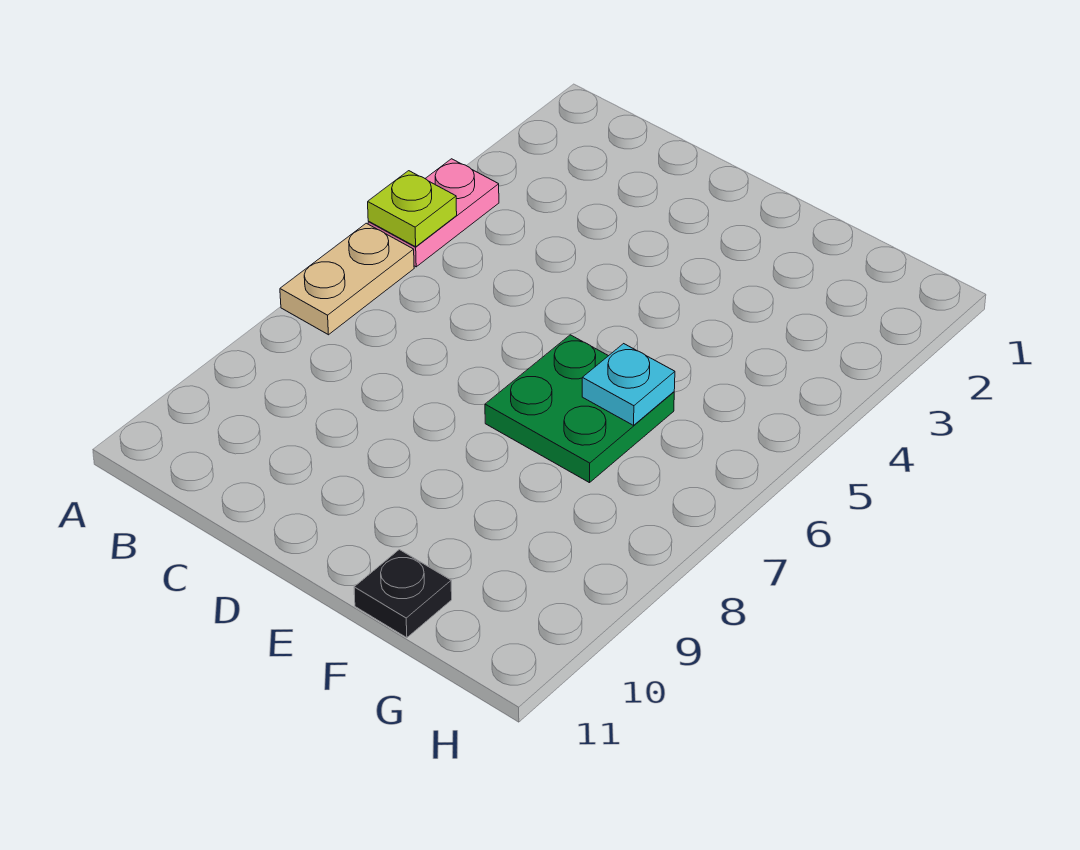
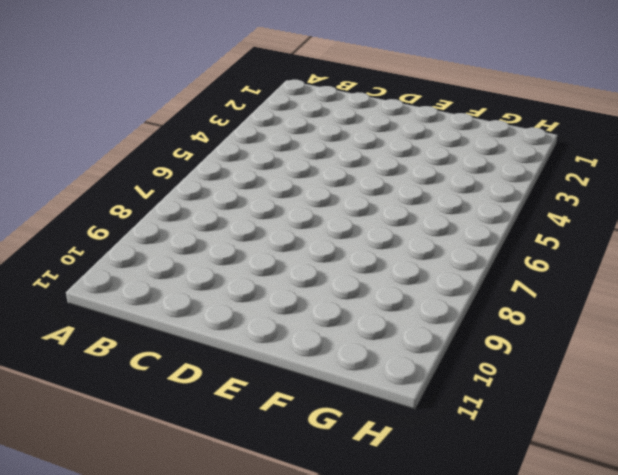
none -> pink 1x2 plate [368,159,499,267]
none -> tan 1x2 plate [280,223,414,335]

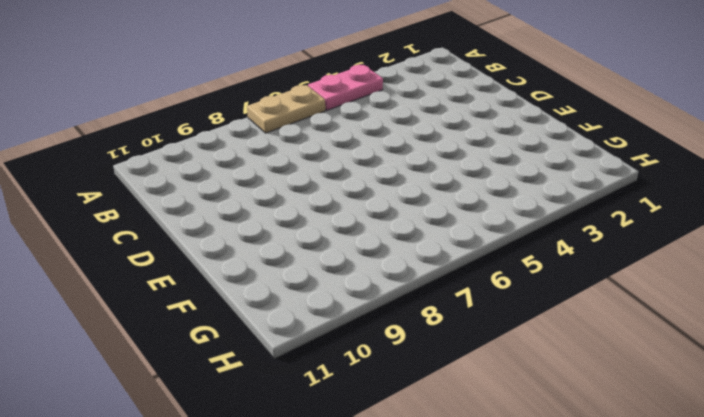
none -> green 2x2 plate [485,335,674,483]
none -> black 1x1 plate [354,550,452,638]

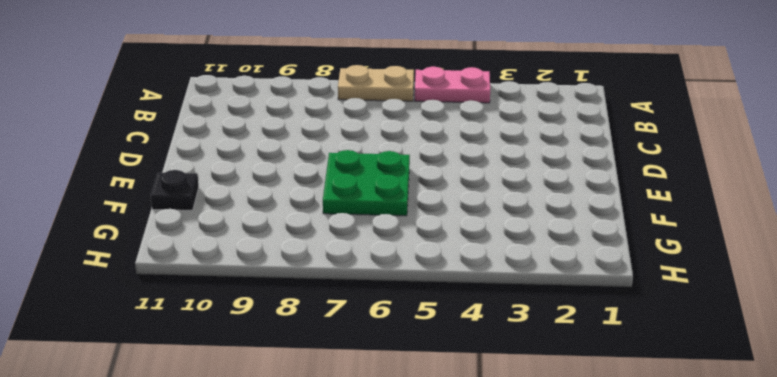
none -> lime 1x1 plate [368,171,457,247]
none -> cyan 1x1 plate [582,344,675,425]

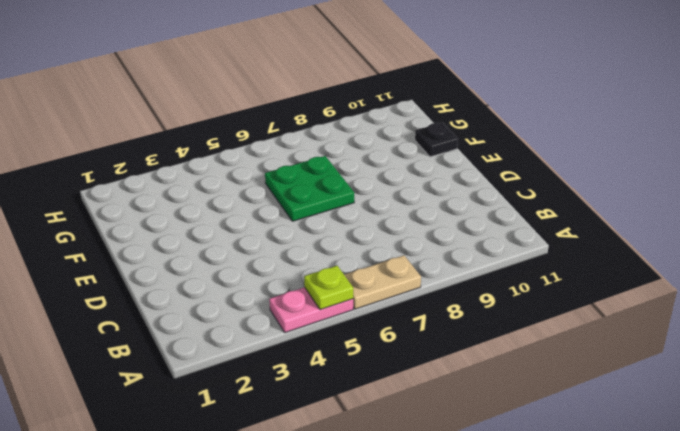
none -> cyan 1x1 plate [582,344,675,425]

